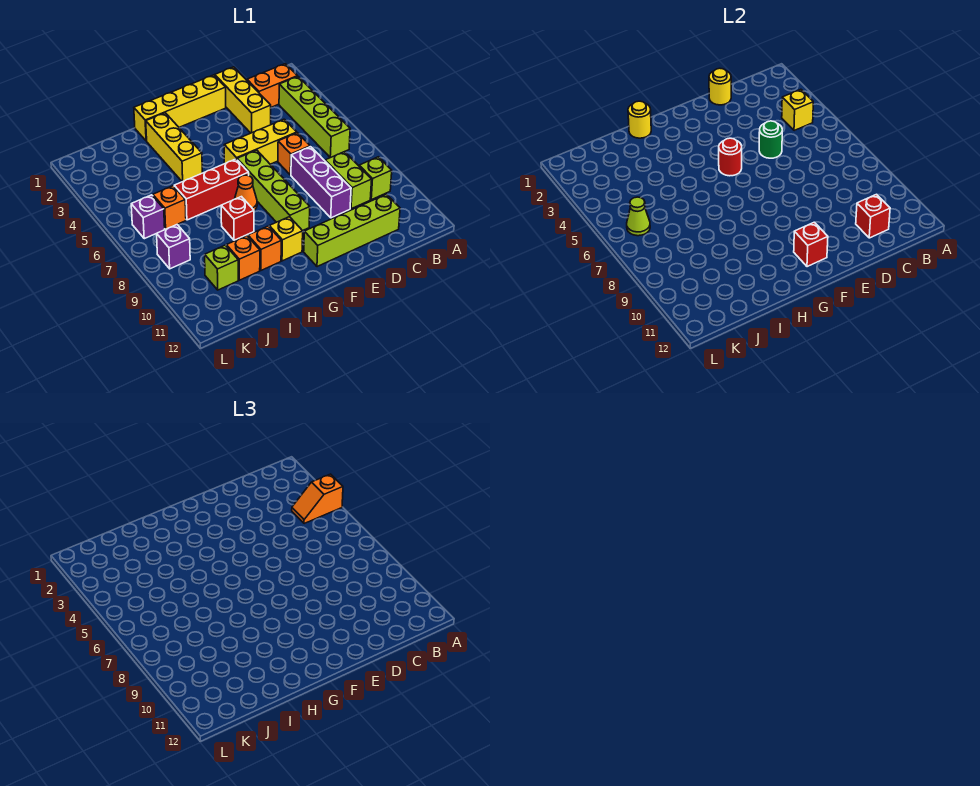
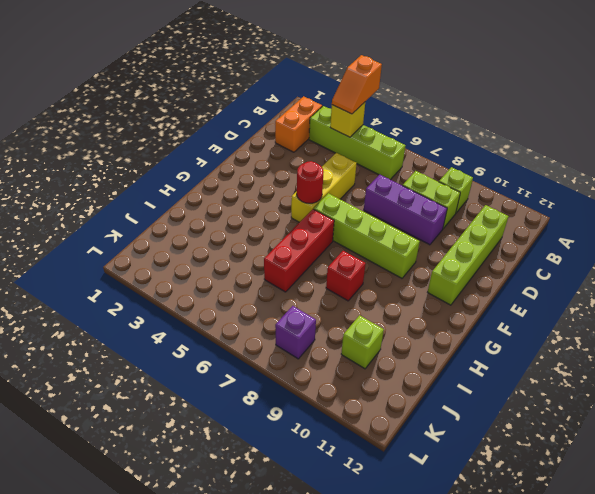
none -> yellow 1x3 brick [215,67,271,133]
none -> orange 1x1 brick [278,133,310,175]
none -> yellow 1x4 brick [134,75,226,141]
none -> orange 1x1 cone [235,175,257,210]

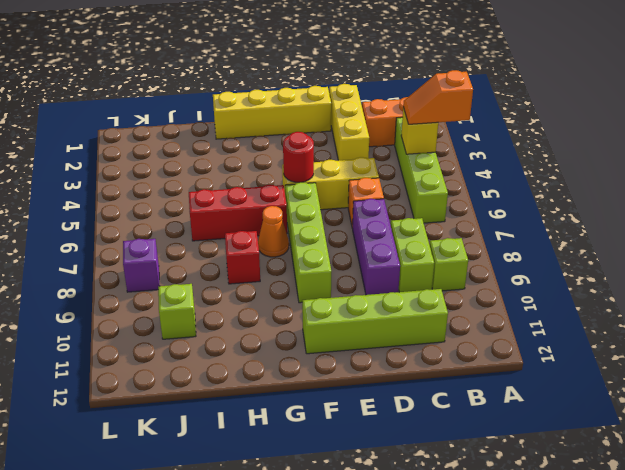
none -> yellow 1x1 brick [269,217,303,261]
none -> yellow 1x3 brick [146,113,202,182]
none -> orange 1x1 brick [248,226,281,270]
none -> orange 1x1 brick [226,236,260,280]

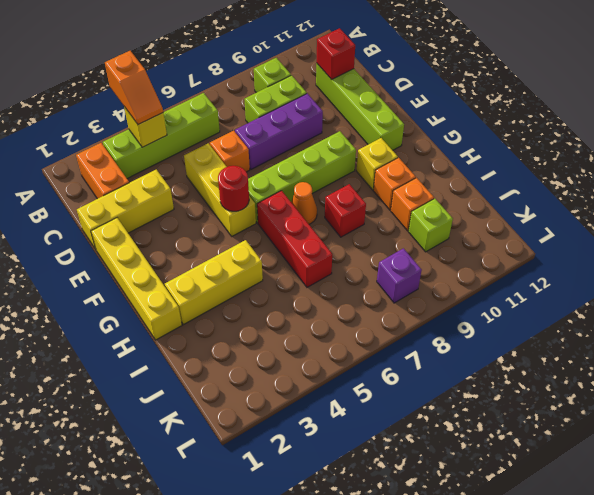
none -> orange 1x1 brick [153,186,186,229]
none -> purple 1x1 brick [131,195,165,239]
none -> yellow 1x1 round brick [709,68,731,105]
none -> green 1x1 round brick [759,121,782,158]

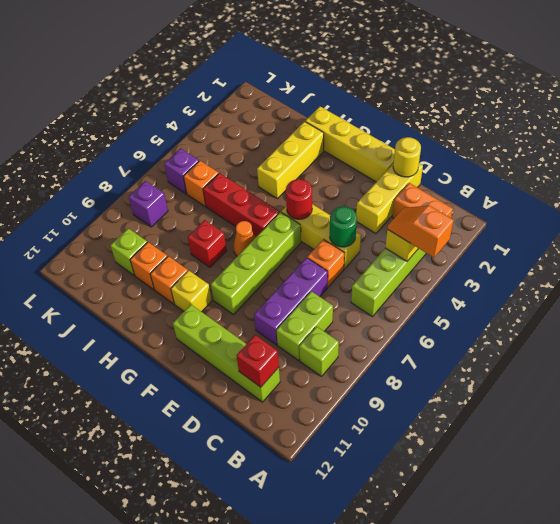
none -> red 1x1 brick [794,222,828,267]
none -> yellow 1x1 round brick [628,101,651,138]
none -> lime 1x1 cone [627,197,650,236]

